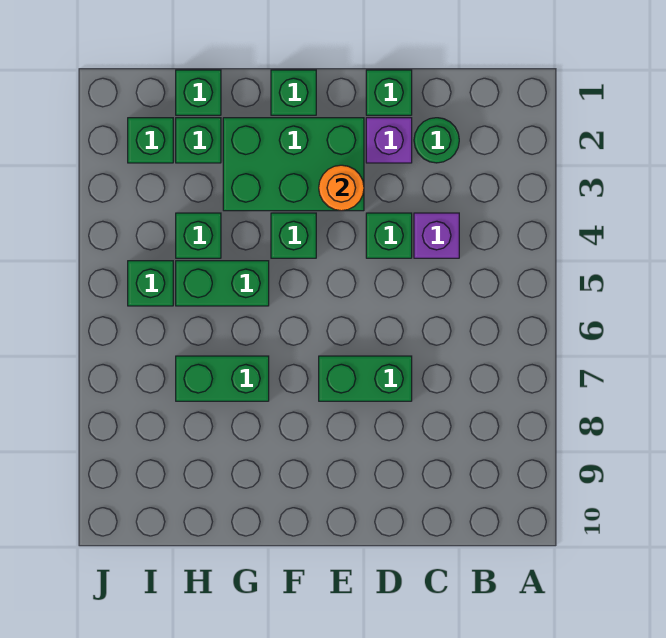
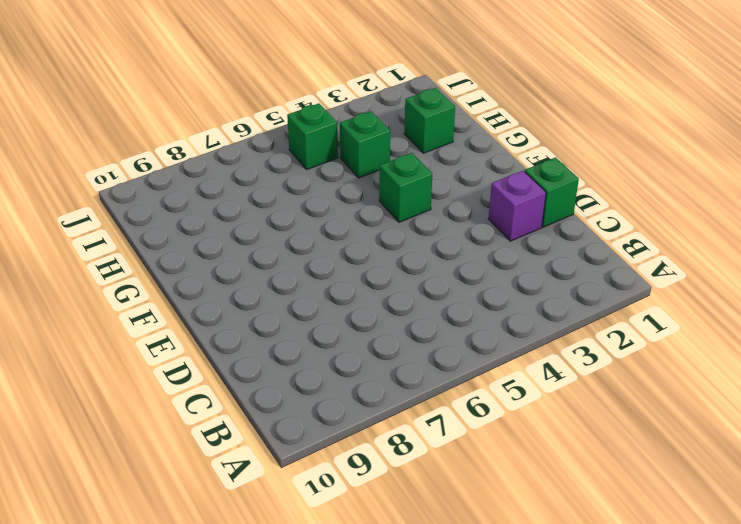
none -> green 1x1 round brick [414,118,459,163]
none -> purple 1x1 brick [414,213,459,258]
none -> green 1x1 brick [366,213,412,258]

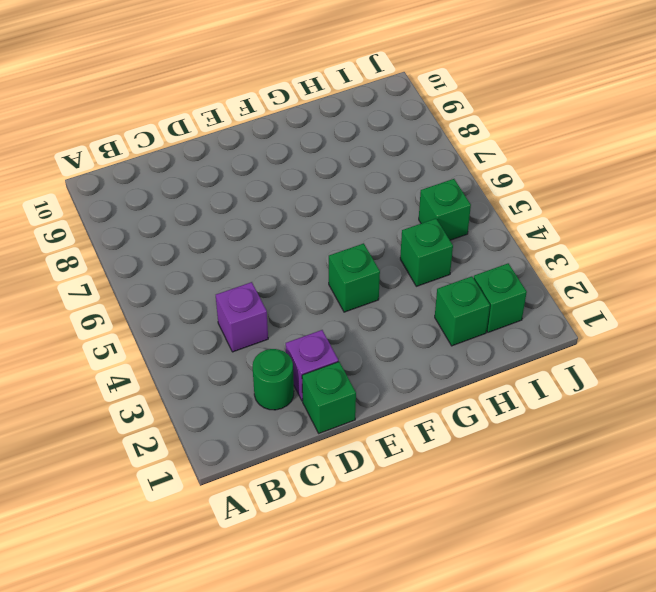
none -> green 1x1 brick [366,213,412,258]
none -> green 1x2 brick [319,356,412,401]
none -> green 2x3 brick [223,118,364,211]

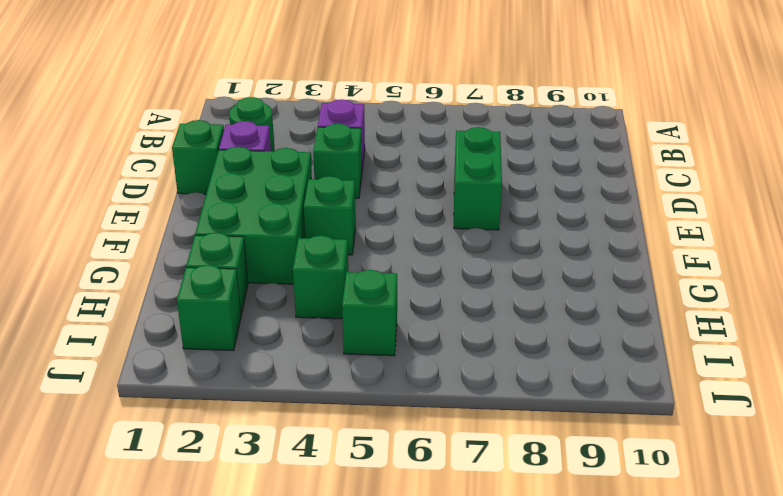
none -> green 1x1 brick [271,70,316,115]
none -> green 1x2 brick [176,261,269,306]
none -> green 1x2 brick [176,356,269,401]

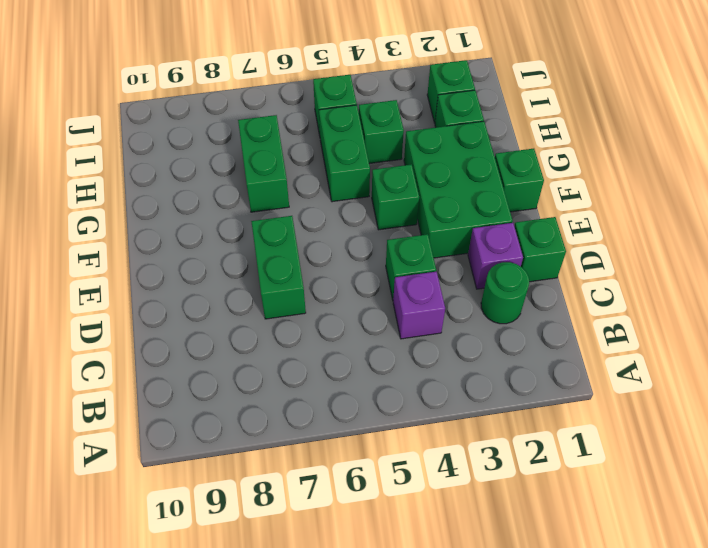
none -> green 1x1 brick [176,70,221,115]
none -> orange 1x1 round brick [319,165,364,211]

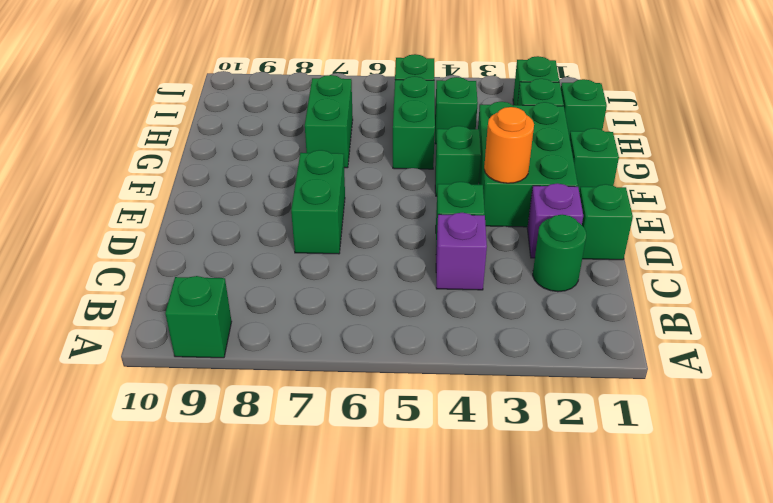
green 1x1 brick [165,276,232,358] -> none

